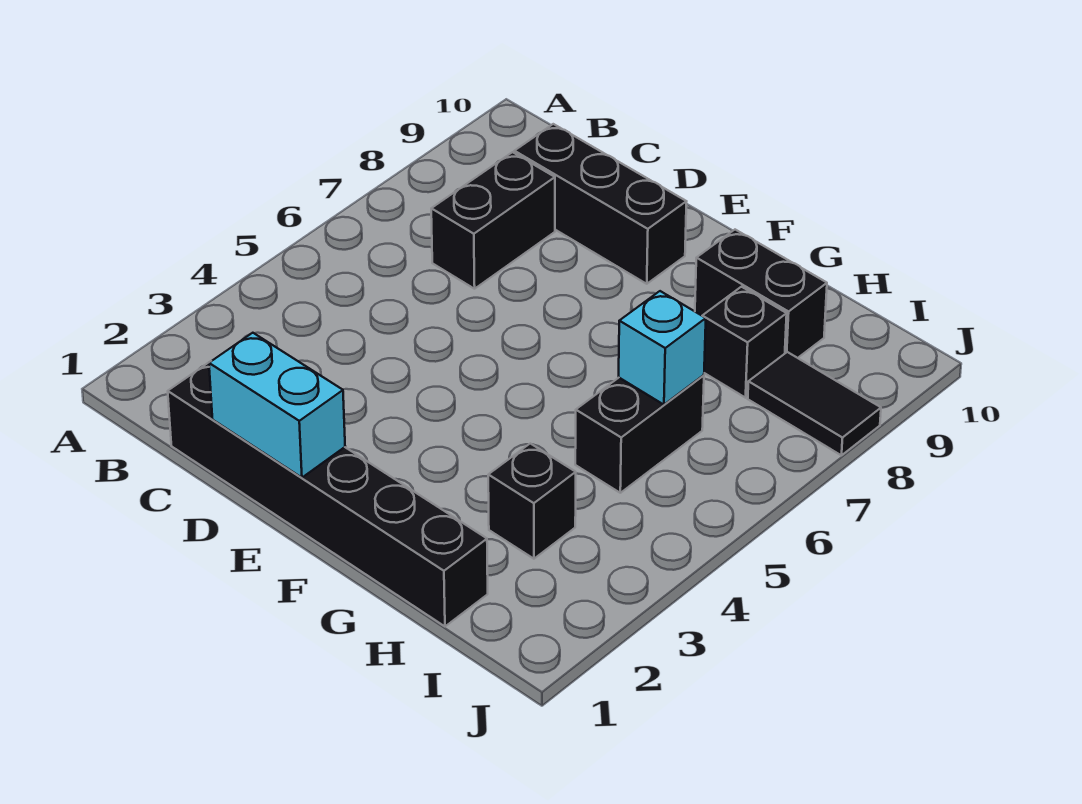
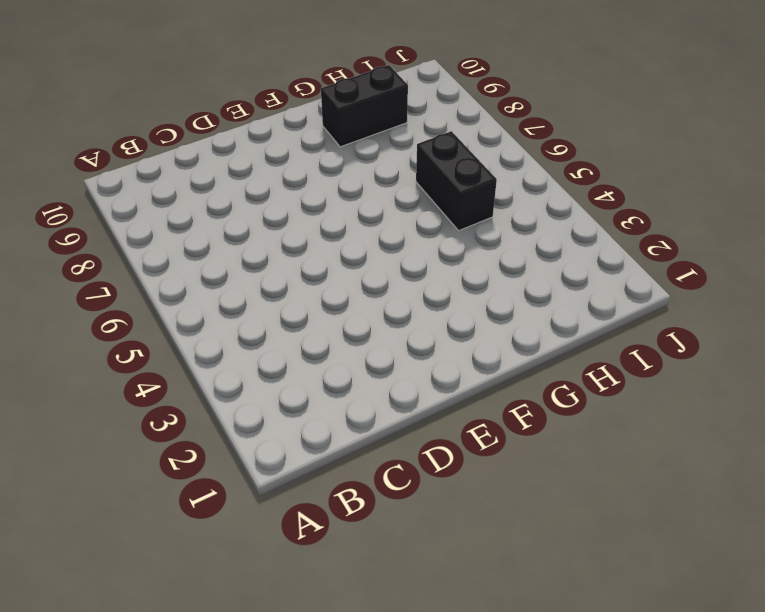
none -> black 1x6 brick [168,361,488,626]
none -> black 1x2 brick [431,152,555,289]

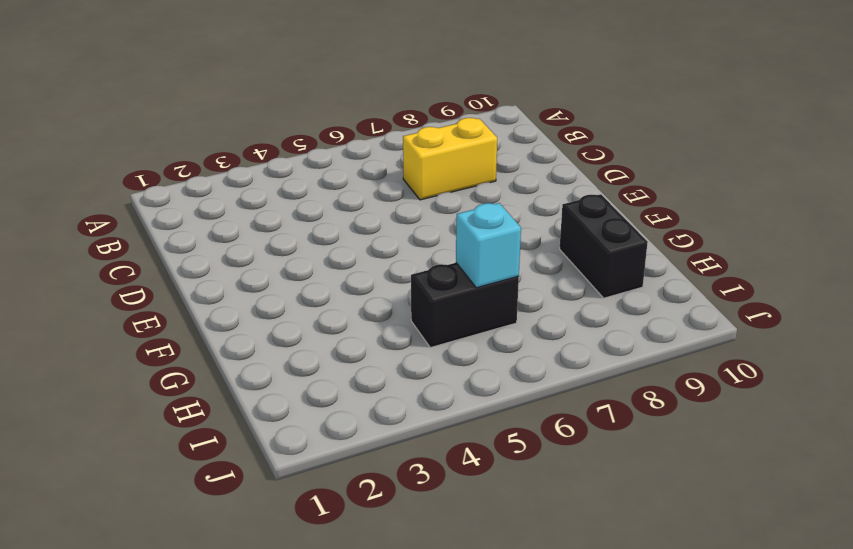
yellow 1x2 brick [403,118,497,200] -> black 1x2 brick [431,152,555,289]
none -> black 1x6 brick [168,361,488,626]
none -> black 1x3 brick [514,124,687,284]

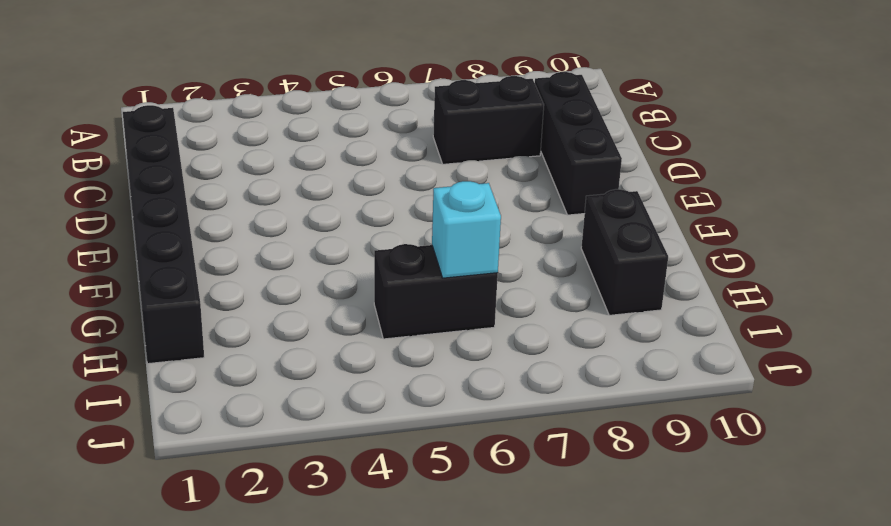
none -> black 1x1 brick [488,443,576,559]
none -> black 1x1 brick [703,287,787,398]

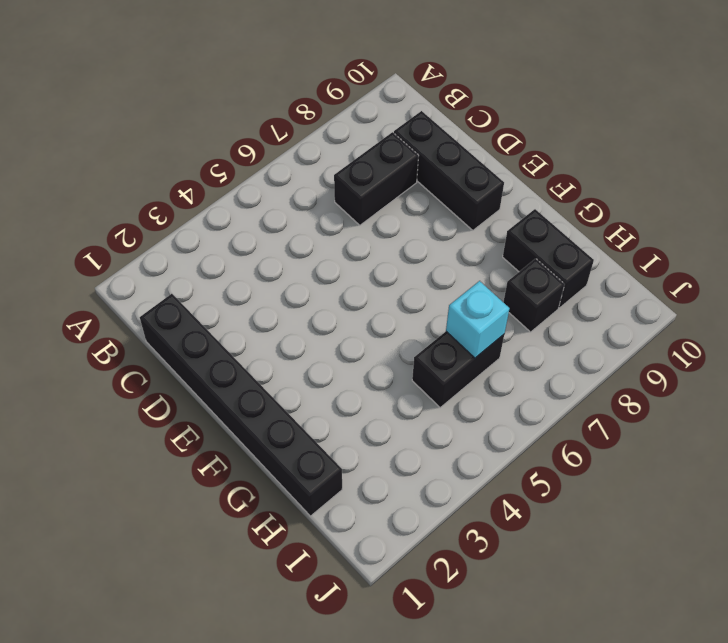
none -> black 1x1 brick [488,443,576,559]
none -> black 1x2 tile [748,352,881,455]

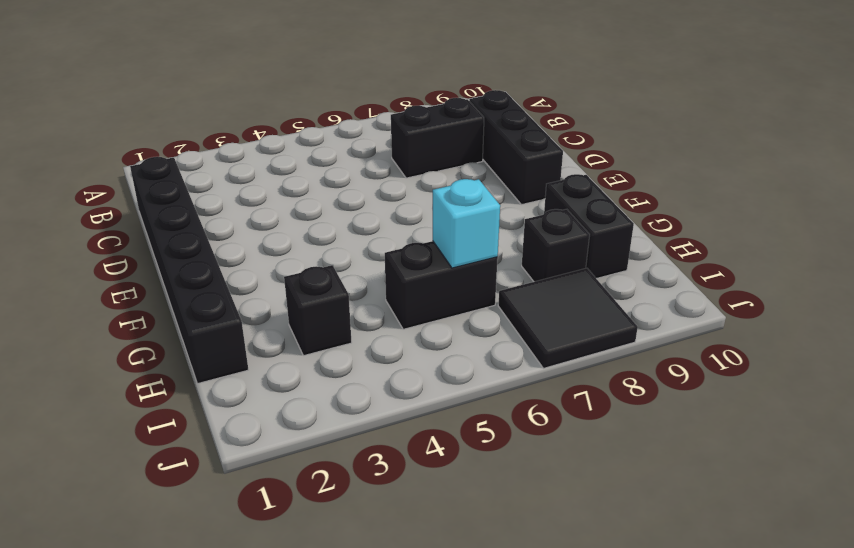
black 2x2 tile [498,268,638,368] -> black 1x2 tile [748,352,881,455]
none -> cyan 1x2 brick [209,333,345,478]

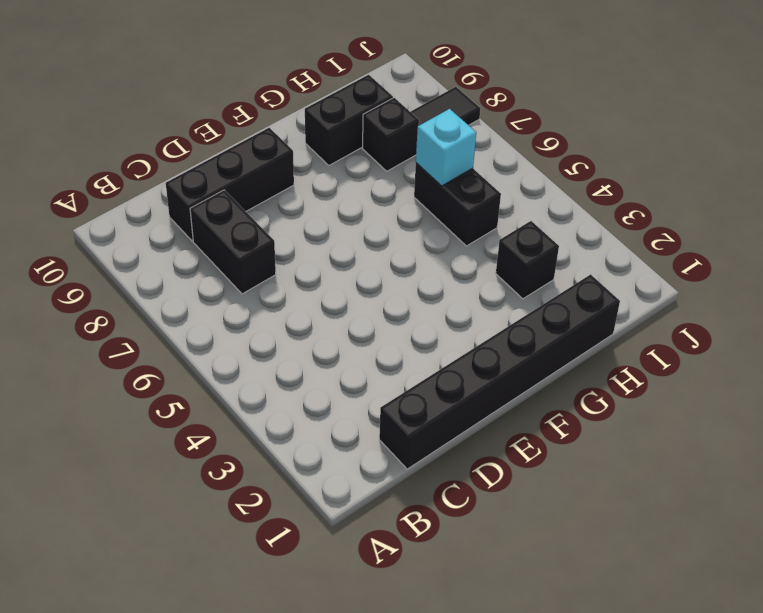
none -> cyan 1x2 brick [209,333,345,478]

